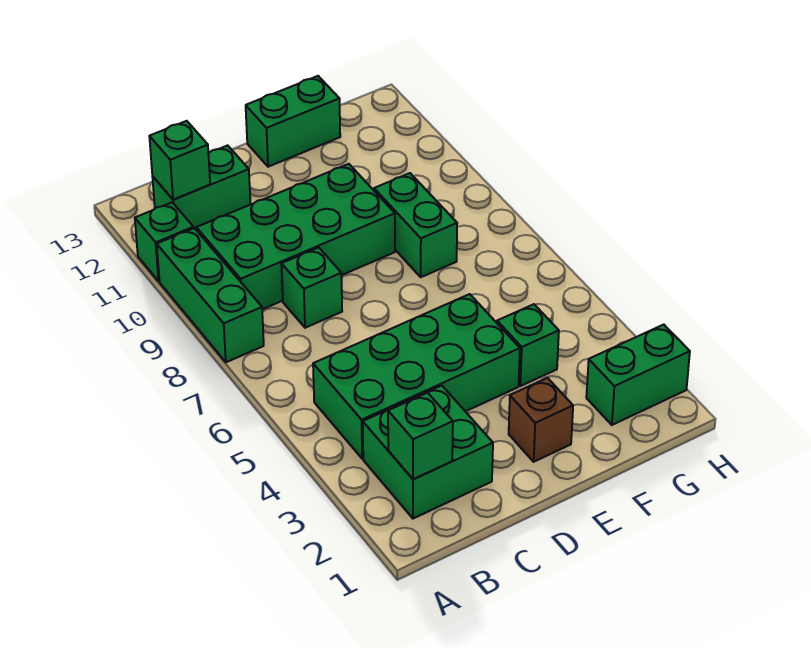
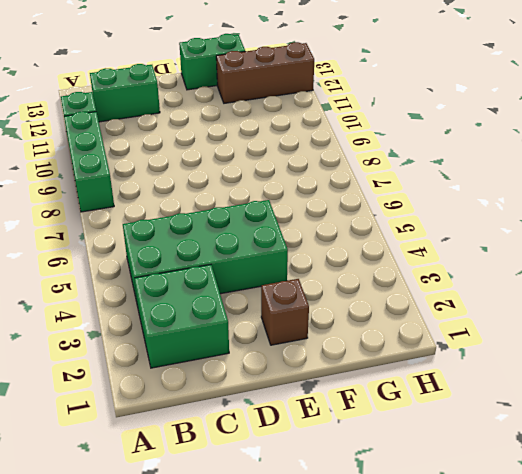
brown 1x3 brick [216,42,314,103] -> none
none -> green 2x4 brick [196,164,395,309]
none -> green 1x1 brick [281,248,342,328]
none -> green 1x1 brick [497,304,559,386]

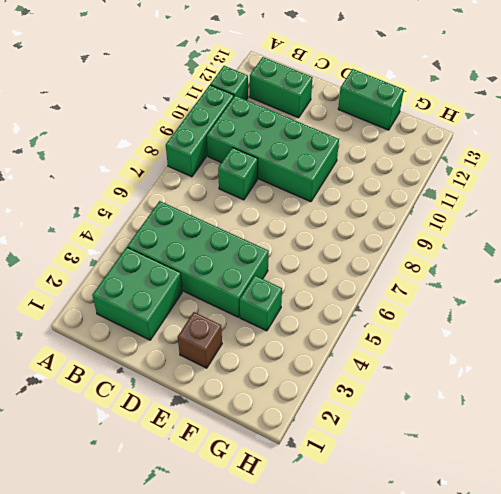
none -> green 1x2 brick [374,173,457,277]
none -> green 1x2 brick [586,325,690,425]
none -> green 1x1 brick [388,393,453,479]

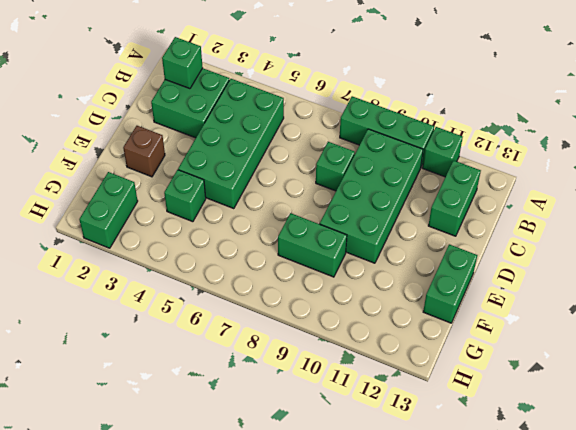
none -> green 1x1 brick [149,121,210,200]

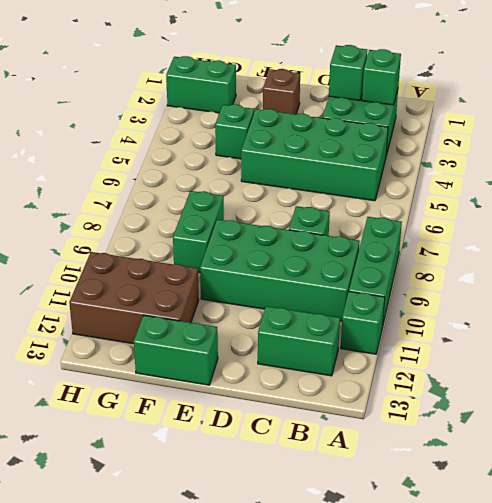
green 1x1 brick [329,45,367,100] -> green 1x1 brick moved to [149,121,210,200]
brown 2x3 brick [69,252,199,344] -> none

